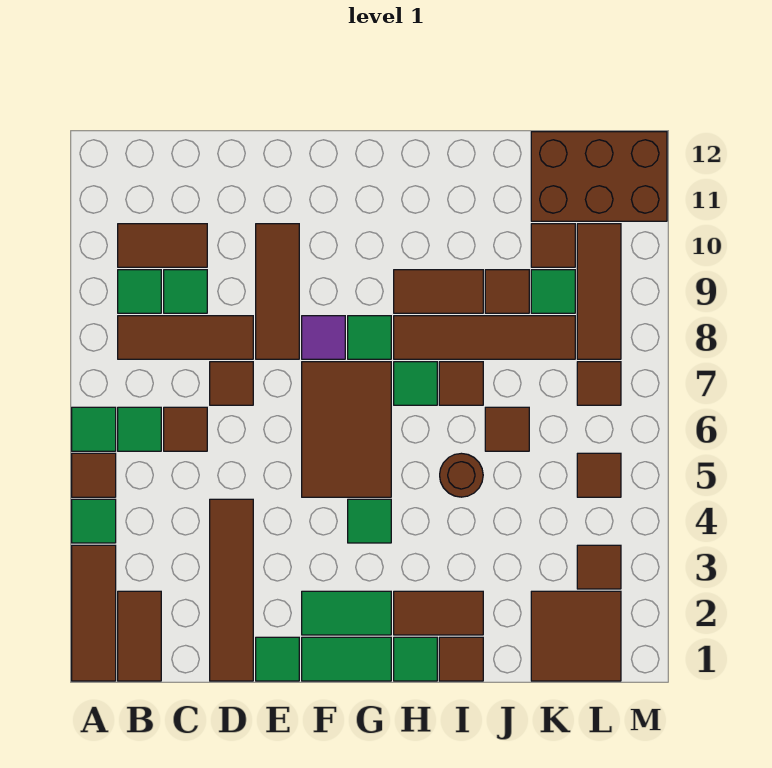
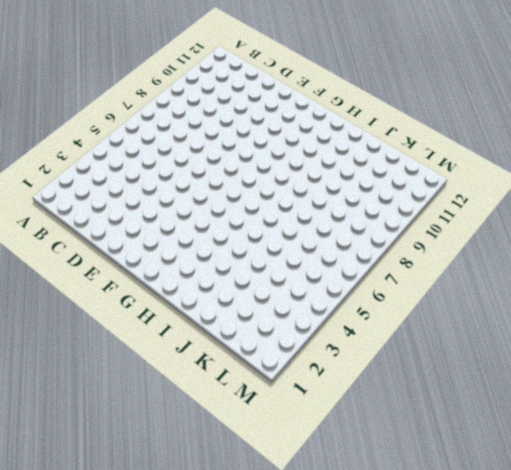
none -> brown 1x3 tile [72,545,116,681]
none -> green 1x1 tile [72,499,116,543]
none -> brown 1x1 tile [72,453,116,497]
none -> green 1x1 tile [72,407,116,451]

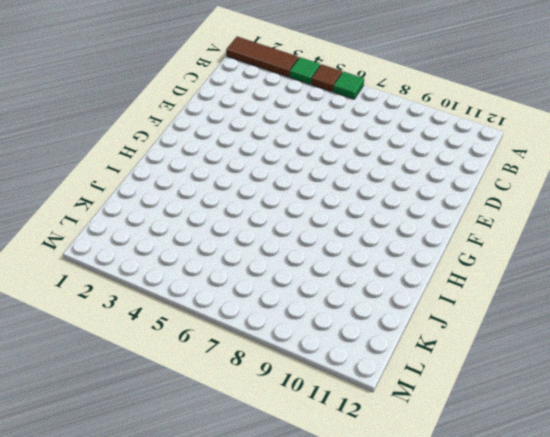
none -> brown 1x2 tile [118,591,161,681]
none -> green 1x1 tile [118,407,161,451]
none -> brown 1x3 tile [118,316,253,359]
none -> green 1x1 tile [118,270,161,313]

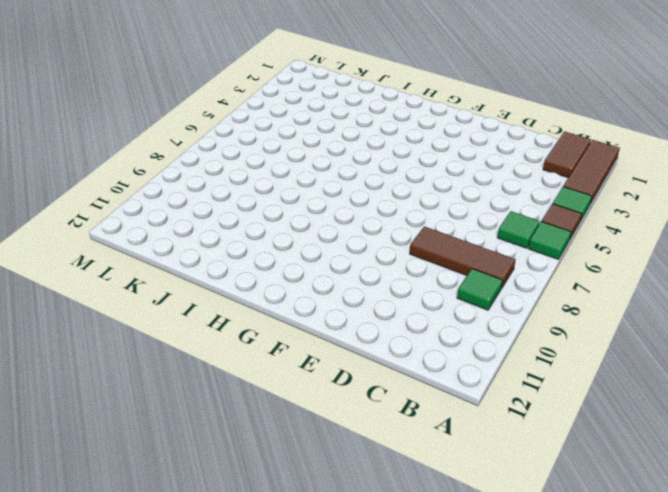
none -> brown 1x2 tile [118,224,207,267]
none -> brown 1x1 tile [164,407,207,451]
none -> green 1x1 tile [164,270,207,313]
none -> brown 1x4 tile [210,499,253,681]

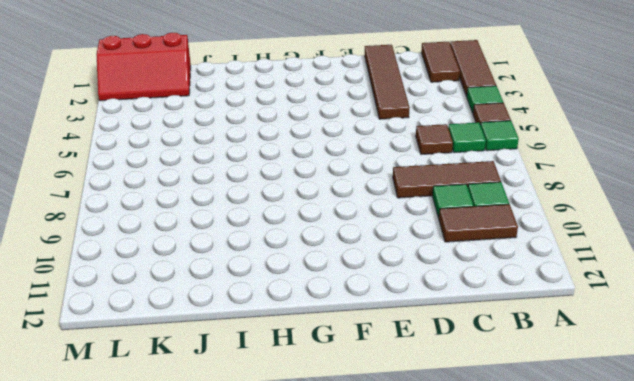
red 2x3 slope [96,33,191,101] -> brown 2x2 tile [531,591,621,681]
none -> brown 1x1 tile [210,362,253,405]
none -> green 1x1 tile [256,637,299,681]
none -> brown 1x3 tile [256,224,299,359]
none -> green 1x2 tile [302,637,391,681]

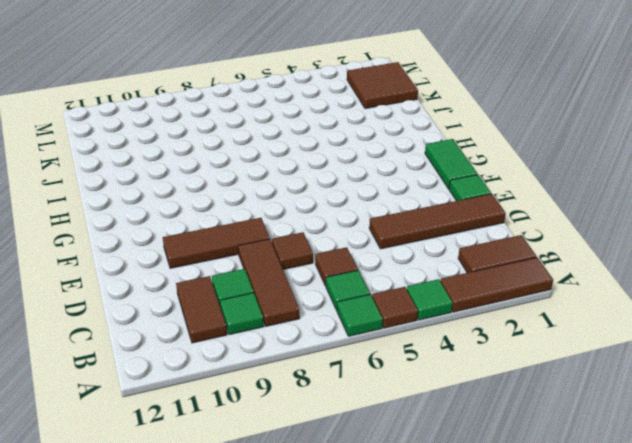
none -> green 1x2 tile [302,591,391,635]
none -> brown 2x3 tile [302,362,391,497]
none -> purple 1x1 tile [302,316,345,359]
none -> green 1x1 tile [348,499,391,543]

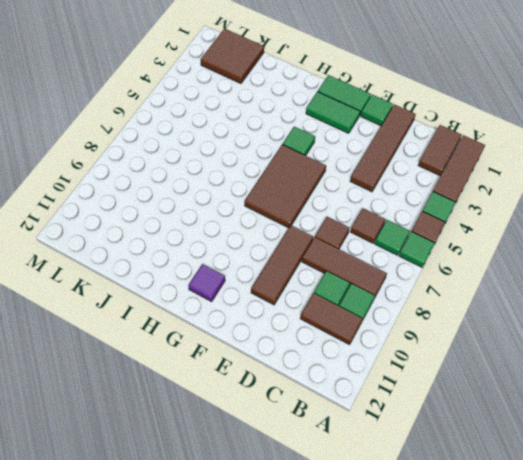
purple 1x1 tile [188,264,225,302] -> purple 1x1 tile moved to [302,316,345,359]
none -> green 1x1 tile [348,316,391,359]
none -> green 1x1 tile [394,637,437,681]
none -> brown 1x2 tile [394,591,483,635]
none -> green 1x1 tile [394,362,437,405]

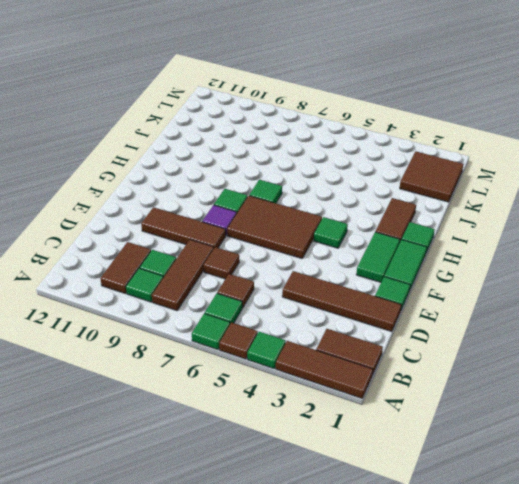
none -> brown 1x4 tile [394,316,575,359]
none -> brown 1x2 tile [394,270,483,313]
none -> brown 1x1 tile [439,637,483,681]
none -> brown 1x1 round brick [440,453,483,497]

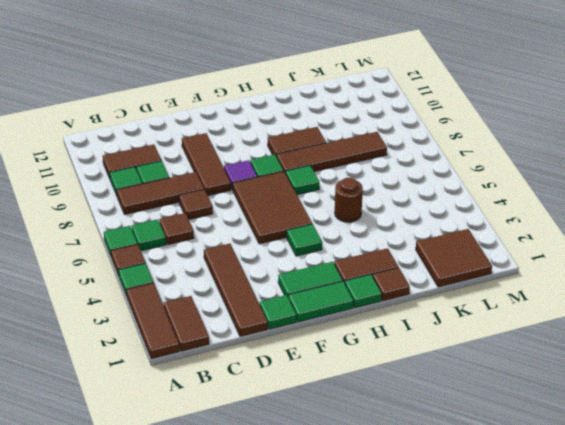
none -> brown 1x1 tile [439,362,483,405]
none -> brown 1x1 tile [485,407,529,451]
none -> brown 1x1 tile [485,270,529,313]
none -> green 1x1 tile [531,270,575,313]

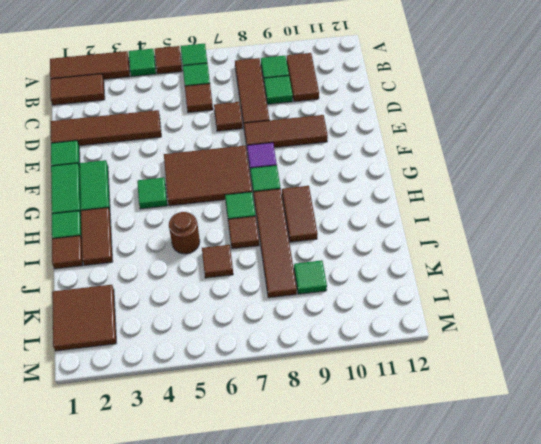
none -> brown 1x1 tile [485,270,529,313]
none -> brown 1x1 tile [531,224,575,267]
none -> brown 2x3 brick [531,132,667,221]
none -> brown 1x1 tile [577,545,621,589]

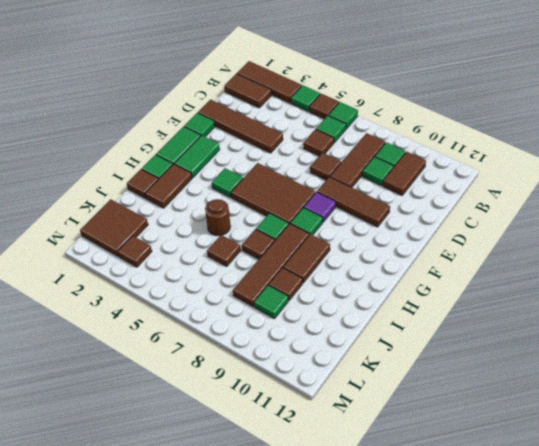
none -> brown 1x1 tile [531,224,575,267]
none -> brown 2x3 brick [531,132,667,221]
none -> brown 1x1 tile [577,453,621,497]
none -> brown 1x1 tile [577,362,621,405]

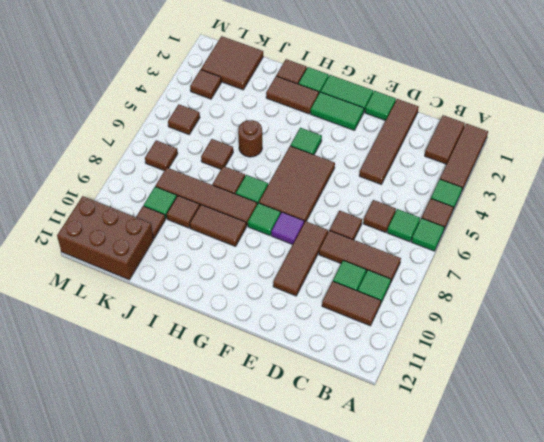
none -> brown 1x3 tile [577,224,621,359]

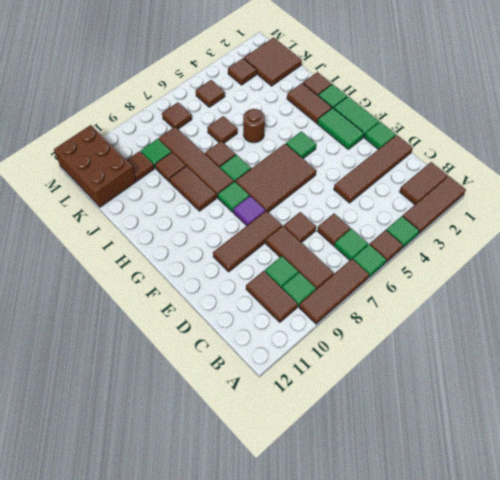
brown 1x3 tile [299,259,369,324] -> brown 1x3 tile moved to [577,224,621,359]

